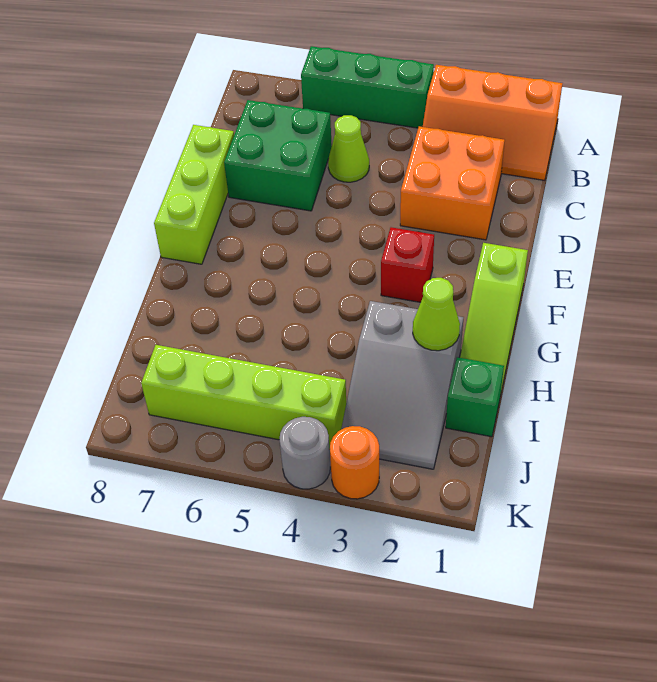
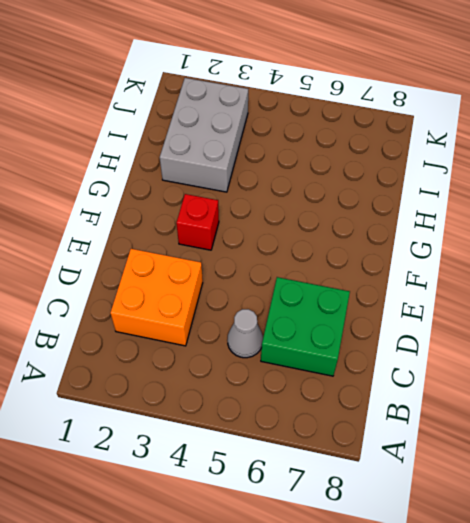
grey 1x1 cone [228,309,263,358] -> lime 1x1 cone [328,115,369,182]
grey 2x3 brick [160,78,248,192] -> grey 2x3 slope [341,301,464,469]
none -> orange 2x3 slope [423,65,562,180]
none -> green 1x3 brick [301,46,434,128]
none -> lime 1x3 brick [154,125,234,264]

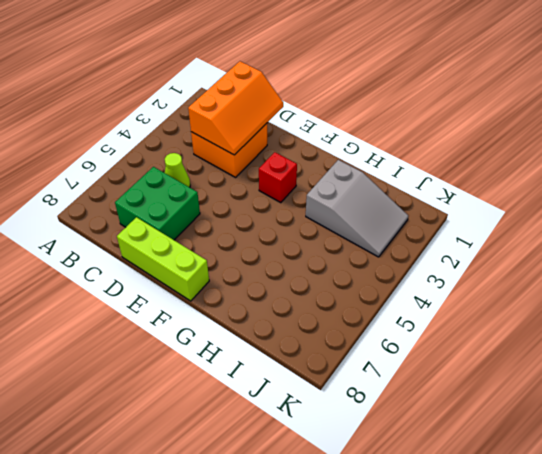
orange 2x3 slope [188,61,283,155] -> orange 2x3 slope moved to [423,65,562,180]
none -> green 1x3 brick [301,46,434,128]
none -> lime 1x3 slope [460,243,528,391]
none -> green 1x1 brick [446,357,504,437]

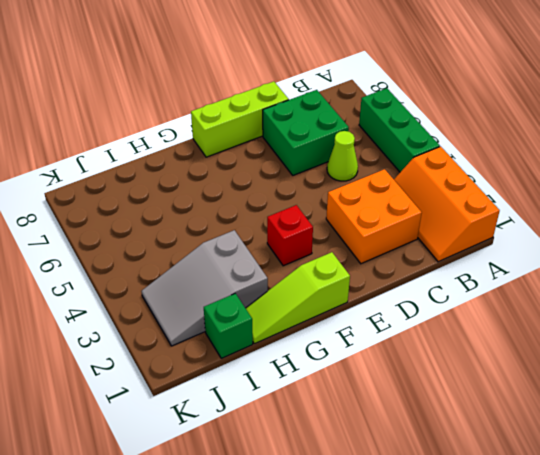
none -> lime 1x4 brick [141,345,346,449]
none -> orange 1x1 round brick [330,426,379,499]
none -> grey 1x1 round brick [279,417,330,489]

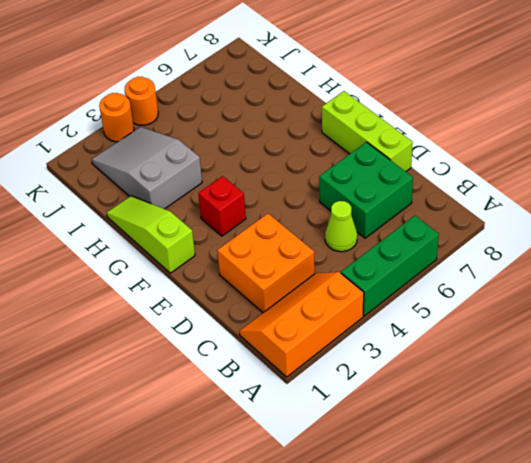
orange 1x1 round brick [125,77,158,125] -> grey 1x1 round brick [279,417,330,489]
none -> green 1x1 brick [446,357,504,437]
none -> lime 1x4 brick [141,345,346,449]
none -> lime 1x1 cone [413,278,460,351]

